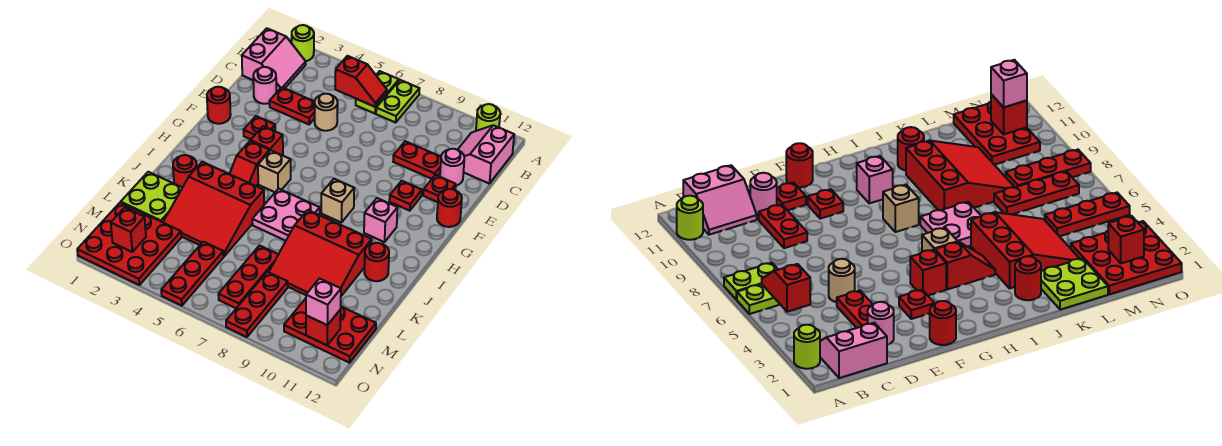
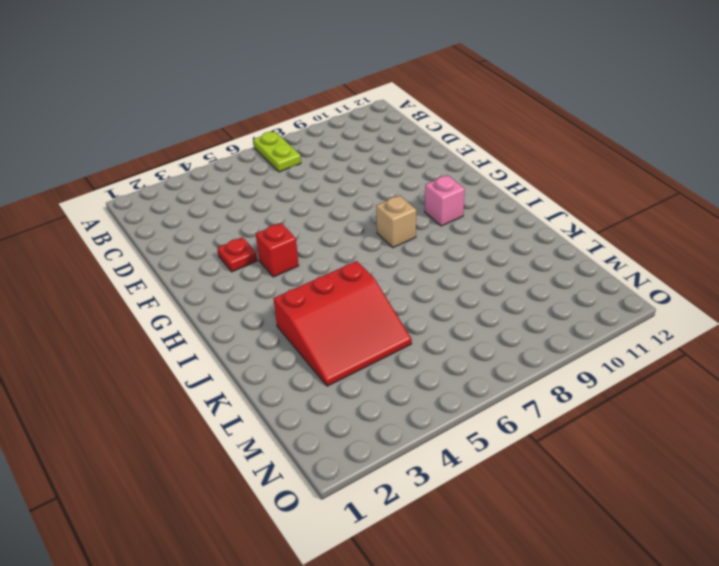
none -> lime 1x1 round brick [292,25,314,61]
none -> lime 1x2 plate [356,71,399,113]
none -> lime 1x1 round brick [476,104,500,131]
none -> pink 2x2 slope [242,28,306,91]

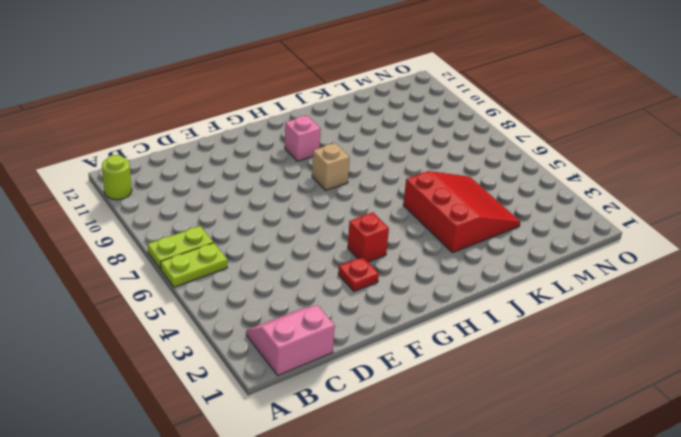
none -> lime 1x1 round brick [292,25,314,61]
none -> pink 2x2 slope [458,125,514,184]
none -> pink 1x1 round brick [253,67,276,104]
none -> red 1x2 plate [269,87,315,124]

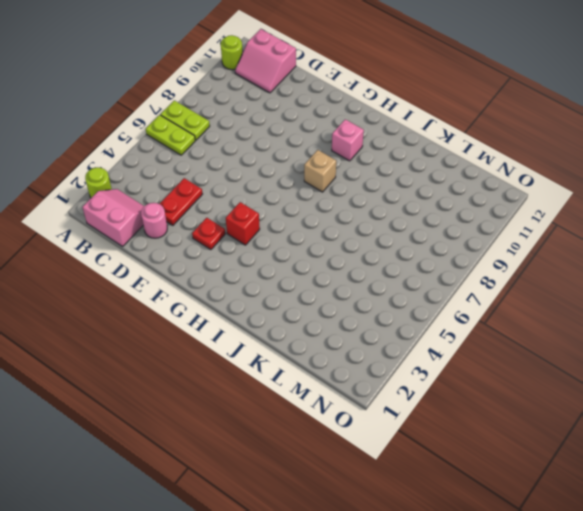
none -> tan 1x1 round brick [315,94,338,131]
none -> red 1x2 plate [393,141,441,179]
none -> pink 1x1 round brick [440,149,465,186]
none -> red 1x1 plate [423,175,456,202]

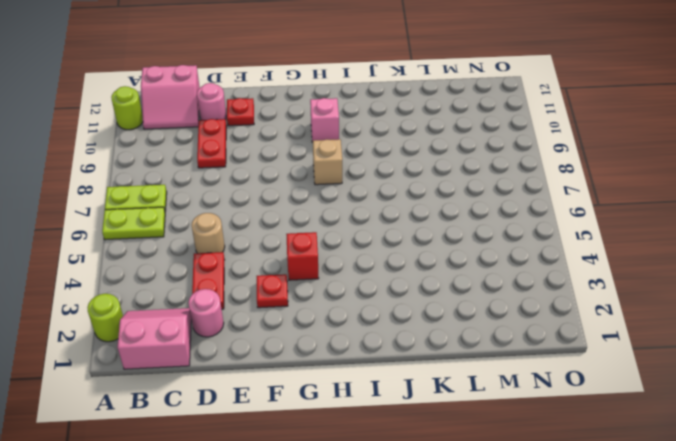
none -> red 1x1 round brick [207,87,231,124]
none -> red 1x1 plate [389,181,422,211]
none -> red 1x1 round brick [437,189,462,227]
none -> red 1x2 slope [230,141,270,186]

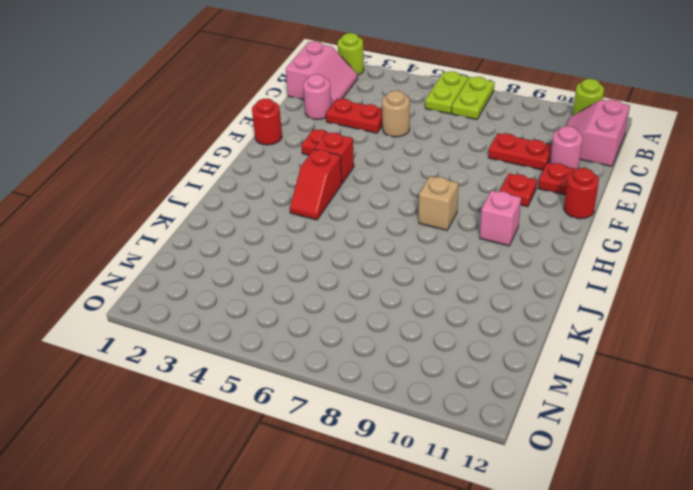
none -> tan 1x1 brick [258,150,291,192]
none -> pink 2x2 plate [252,189,320,241]
none -> red 1x1 round brick [173,155,197,187]
none -> red 3x3 slope [163,162,264,256]

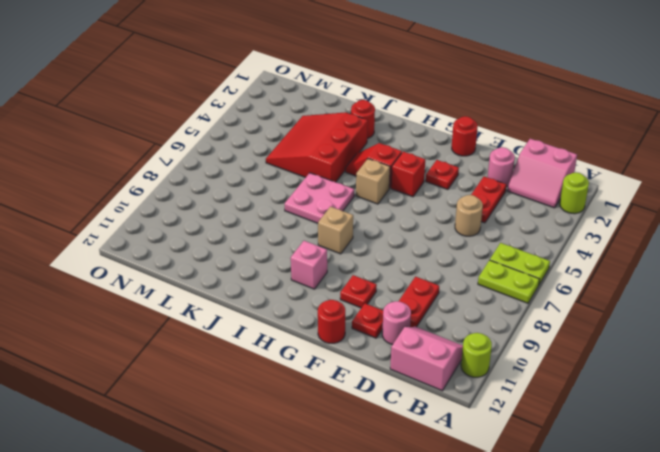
none -> red 3x3 slope [269,210,372,296]
none -> red 1x1 round brick [364,243,389,281]
none -> lime 2x2 plate [121,172,182,222]
none -> red 1x3 plate [218,246,278,308]

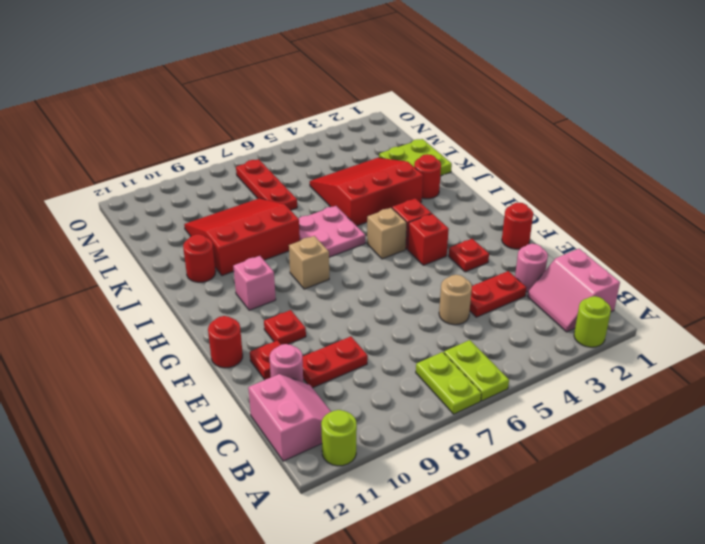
none -> red 3x3 plate [77,202,181,285]
none -> red 1x3 plate [161,242,224,306]
none -> red 1x3 plate [226,272,288,337]
none -> red 2x3 plate [284,298,376,363]

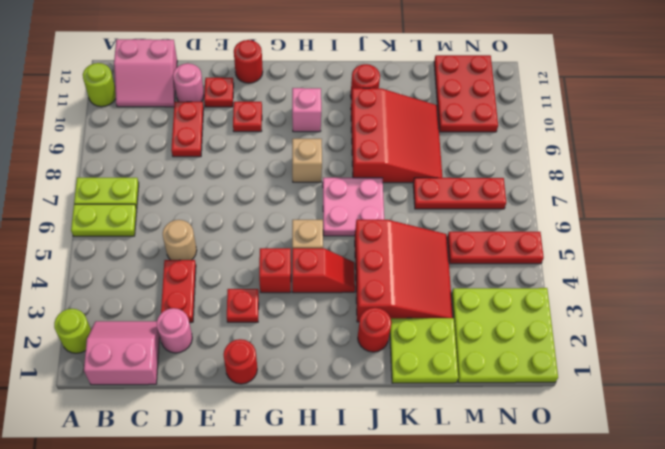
lime 3x3 plate [452,288,558,383] -> red 3x3 plate [77,202,181,285]
none -> red 1x3 plate [226,272,288,337]
none -> red 1x2 slope [335,56,387,107]
none -> red 1x1 brick [111,208,146,252]
none -> red 1x1 brick [306,309,341,345]

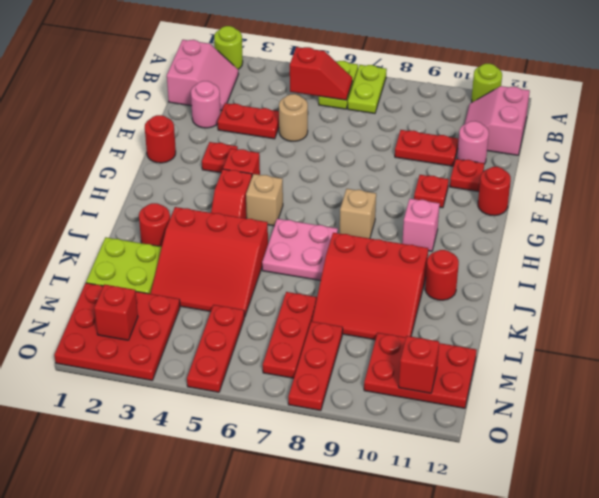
none -> pink 1x1 brick [306,279,341,325]

